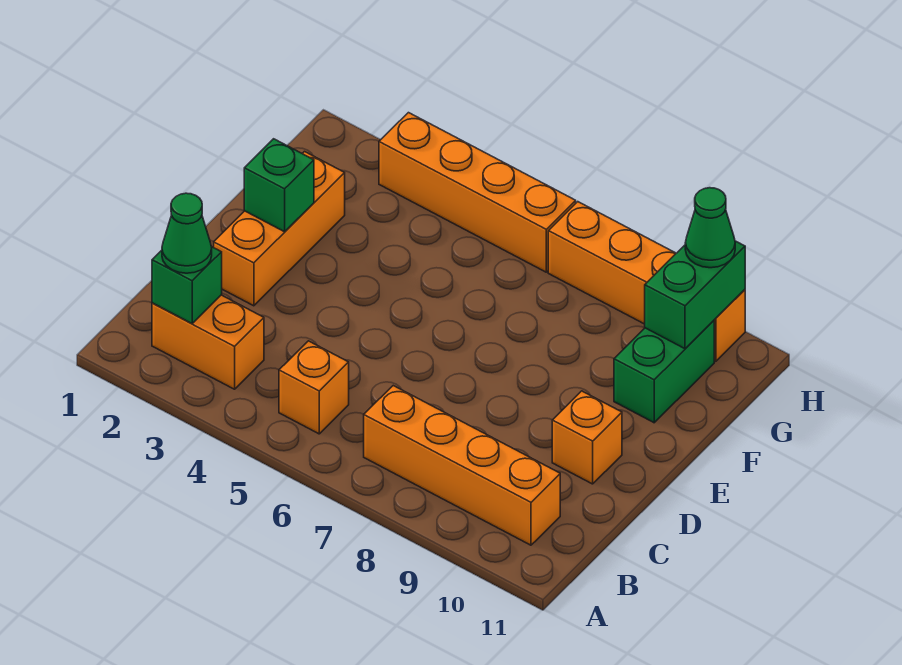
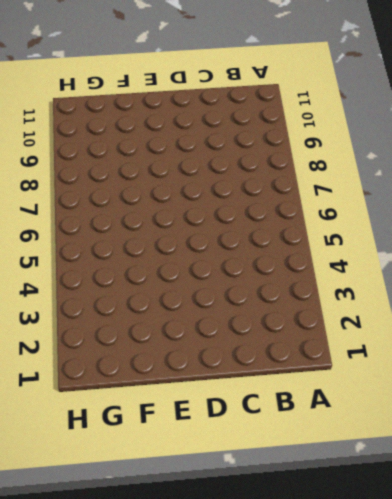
none -> orange 1x2 brick [152,295,264,389]
none -> orange 1x1 brick [279,341,349,434]
none -> orange 1x4 brick [364,386,560,545]

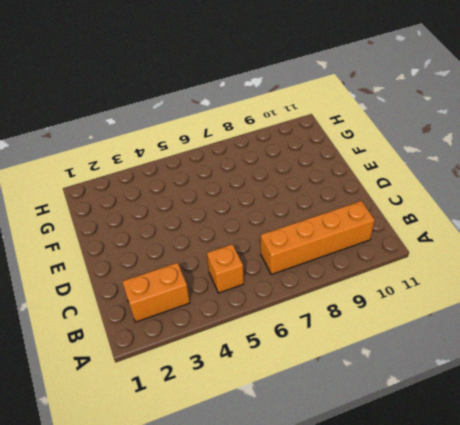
none -> orange 1x3 brick [214,152,345,306]
none -> orange 1x1 brick [552,391,622,484]
none -> green 1x2 brick [614,321,714,423]

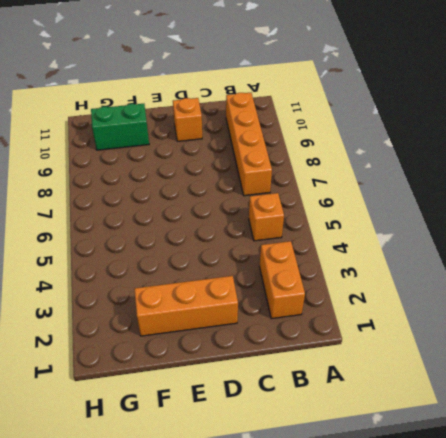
none -> orange 1x4 brick [379,113,576,272]
none -> orange 1x4 brick [548,202,745,361]
none -> green 1x1 brick [152,246,222,324]

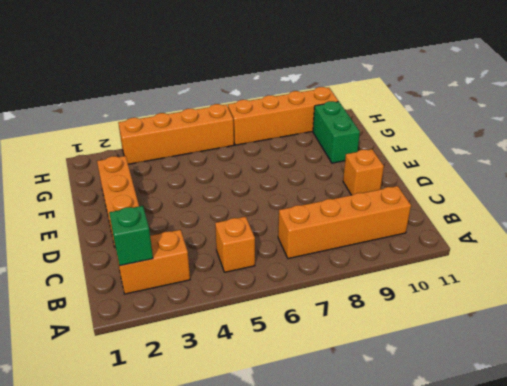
none -> green 1x1 brick [244,139,314,232]
none -> green 1x2 brick [645,241,745,349]
none -> green 1x1 cone [162,193,212,273]

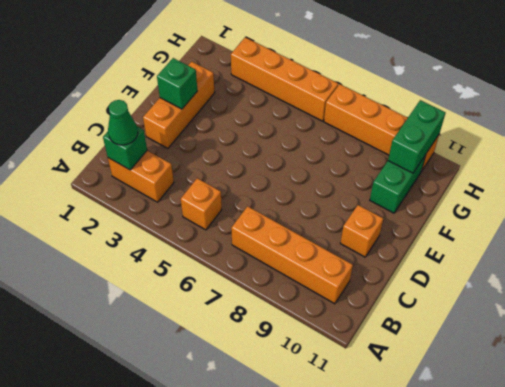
none -> green 1x1 cone [685,188,735,268]

